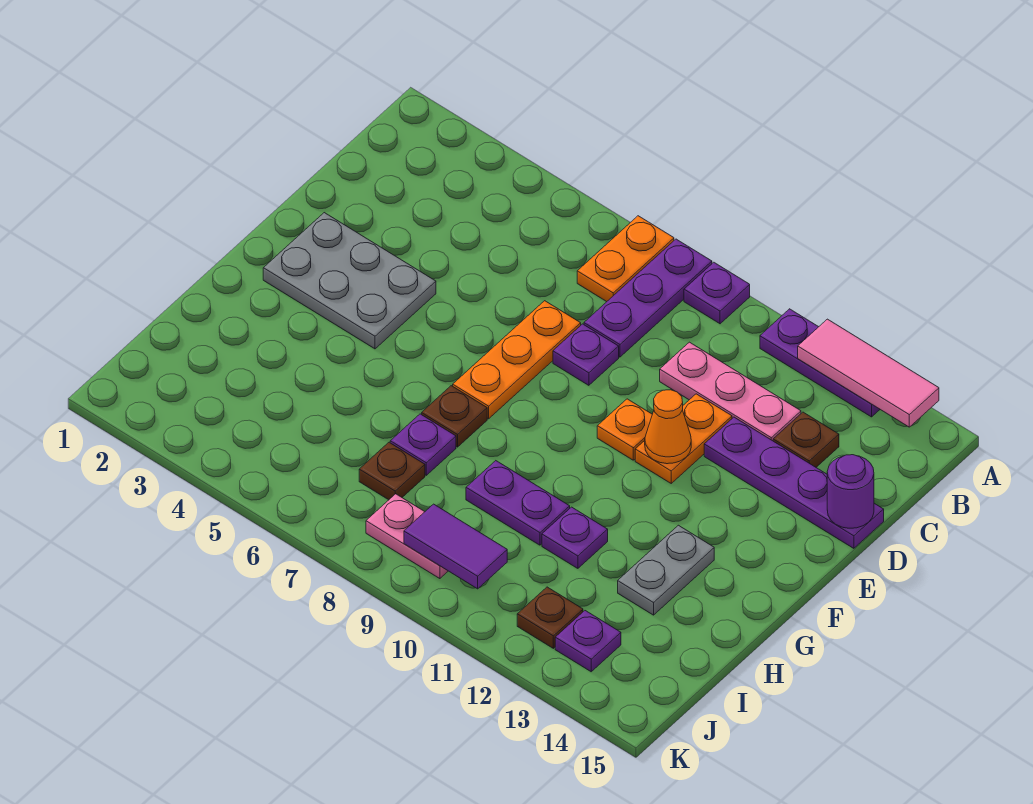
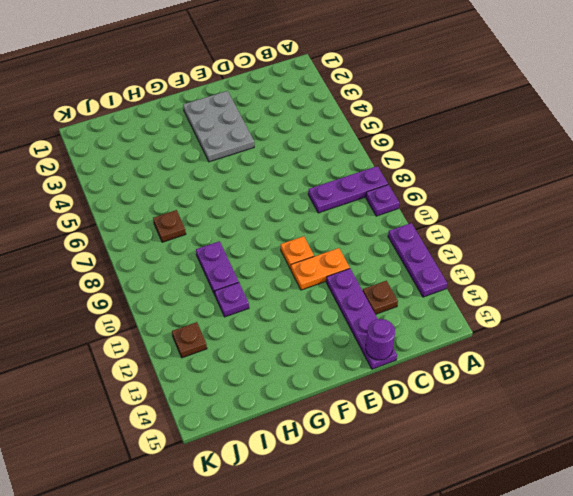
none -> orange 1x2 plate [577,216,674,302]
none -> pink 1x3 plate [660,342,801,441]
none -> orange 1x3 plate [453,301,581,419]

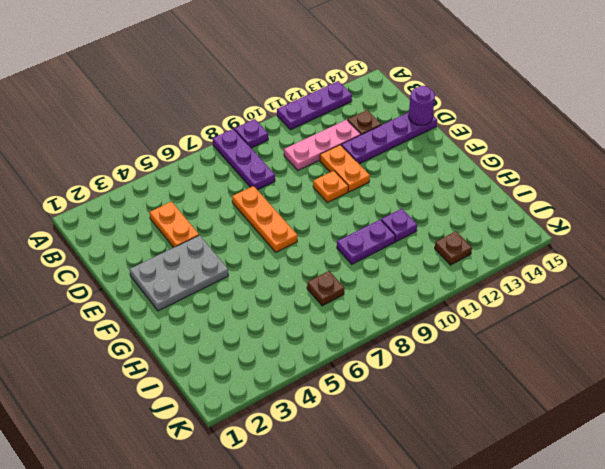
orange 1x2 plate [150,202,199,247] -> orange 1x2 plate moved to [577,216,674,302]
none -> purple 1x1 plate [553,324,619,385]
none -> brown 1x1 plate [422,386,487,447]
none -> grey 1x2 plate [618,525,714,615]

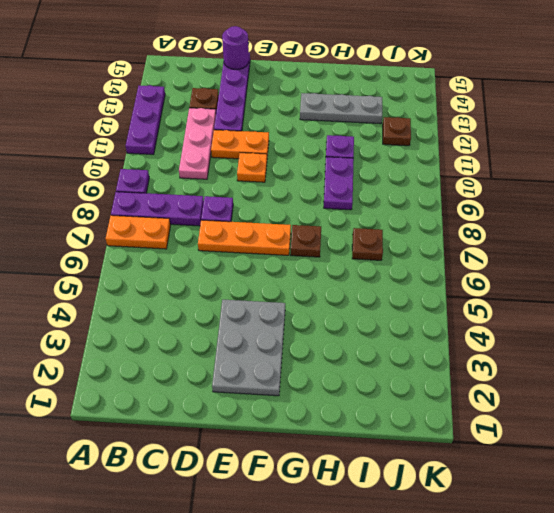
grey 1x3 plate [300,93,382,124] -> grey 1x2 plate [618,525,714,615]
none -> purple 1x1 plate [390,414,456,475]
none -> pink 1x2 plate [366,494,448,579]
none -> purple 1x1 plate [555,611,621,672]

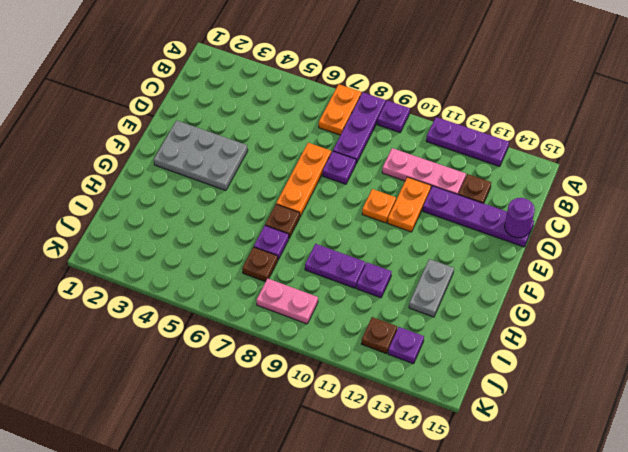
none -> pink 1x3 tile [798,319,939,427]
none -> orange 1x1 cone [645,390,691,464]
none -> purple 1x2 tile [404,504,507,589]

